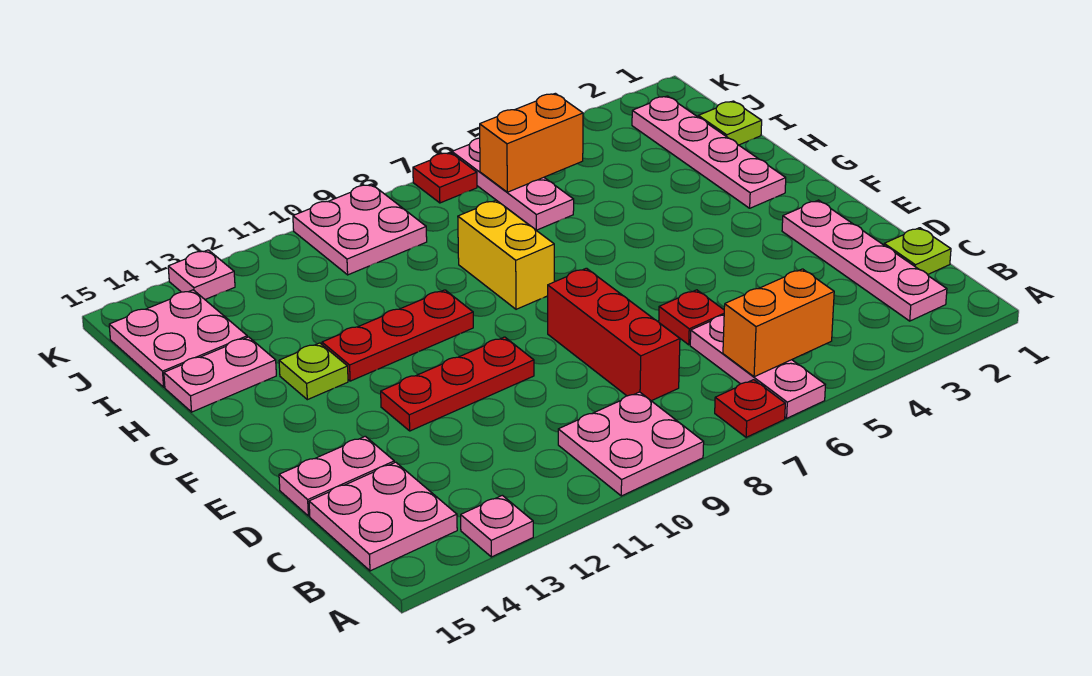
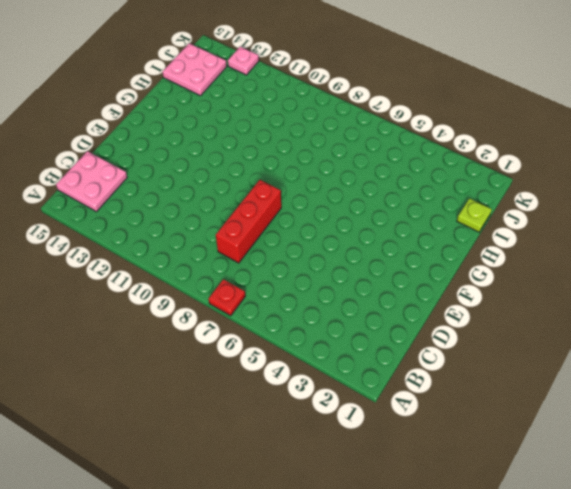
none -> pink 1x3 plate [690,315,825,418]
none -> pink 2x2 plate [558,392,704,496]
none -> pink 1x1 plate [461,495,533,557]

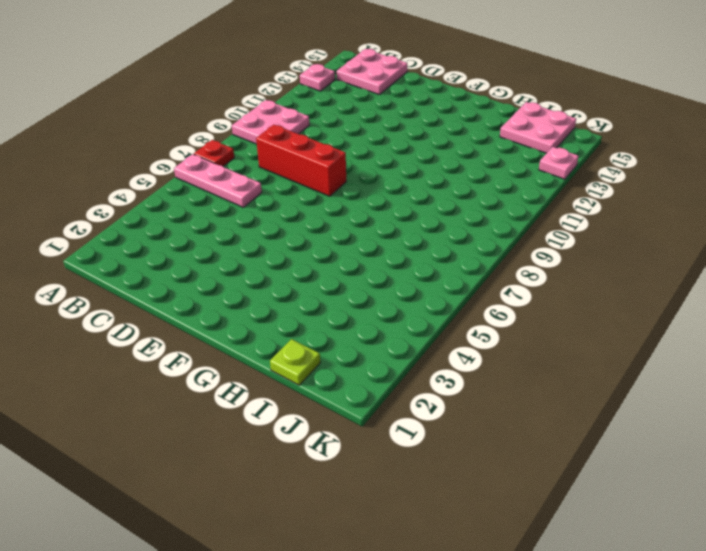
none -> pink 1x4 plate [782,200,947,321]
none -> lime 1x1 plate [884,228,951,275]
none -> red 1x1 plate [659,290,724,345]

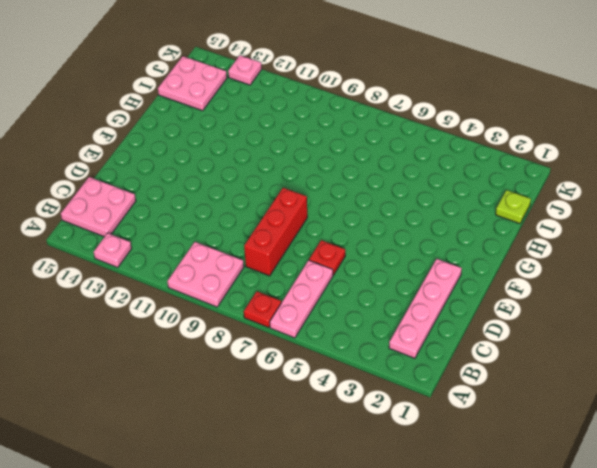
none -> lime 1x1 plate [884,228,951,275]
none -> pink 1x2 plate [279,436,394,516]
none -> red 1x3 plate [381,337,534,431]

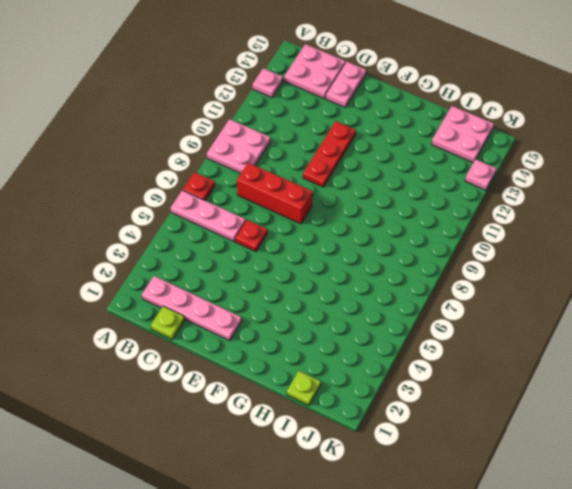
none -> pink 1x4 plate [632,96,786,208]
none -> yellow 1x2 brick [458,200,554,309]
none -> red 1x3 plate [322,290,473,381]

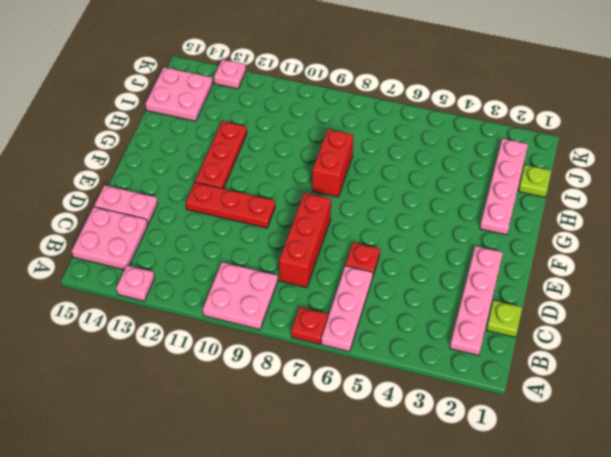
red 1x3 plate [195,121,247,189] -> red 1x3 plate turned to [322,290,473,381]
red 1x2 brick [312,129,354,197] -> yellow 1x2 brick [458,200,554,309]
none -> lime 1x1 plate [279,343,348,400]
none -> pink 1x2 plate [164,337,276,412]
none -> pink 1x3 plate [452,138,574,230]

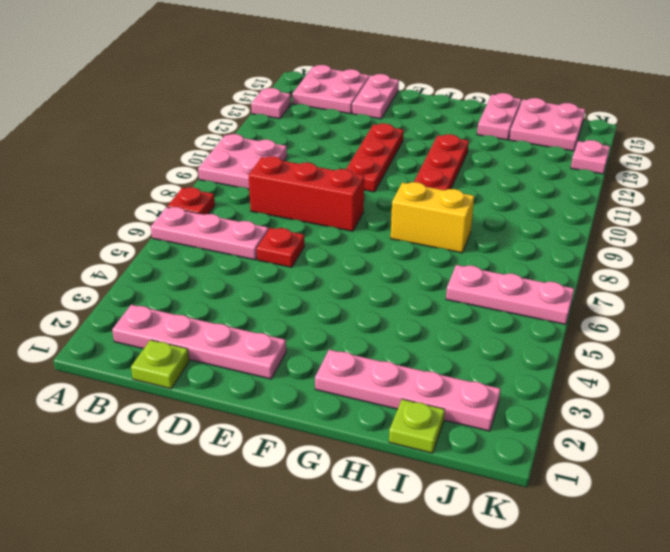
none -> lime 1x1 plate [279,343,348,400]
none -> pink 2x2 plate [293,184,427,275]
none -> red 1x1 plate [413,152,477,203]

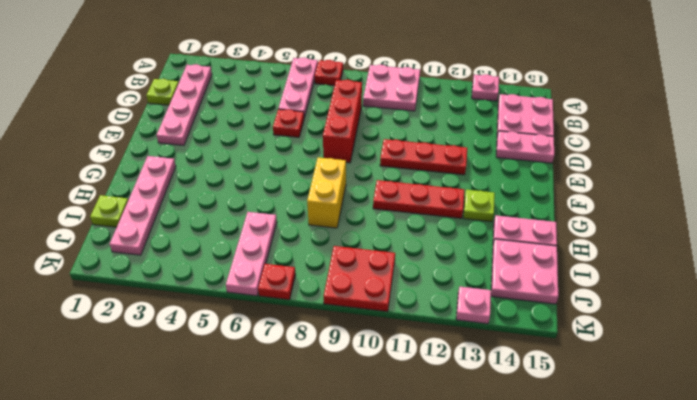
red 2x2 plate [324,246,395,312] -> pink 2x2 plate [293,184,427,275]
none -> orange 1x2 brick [723,269,834,377]
none -> orange 1x2 brick [480,93,583,192]

